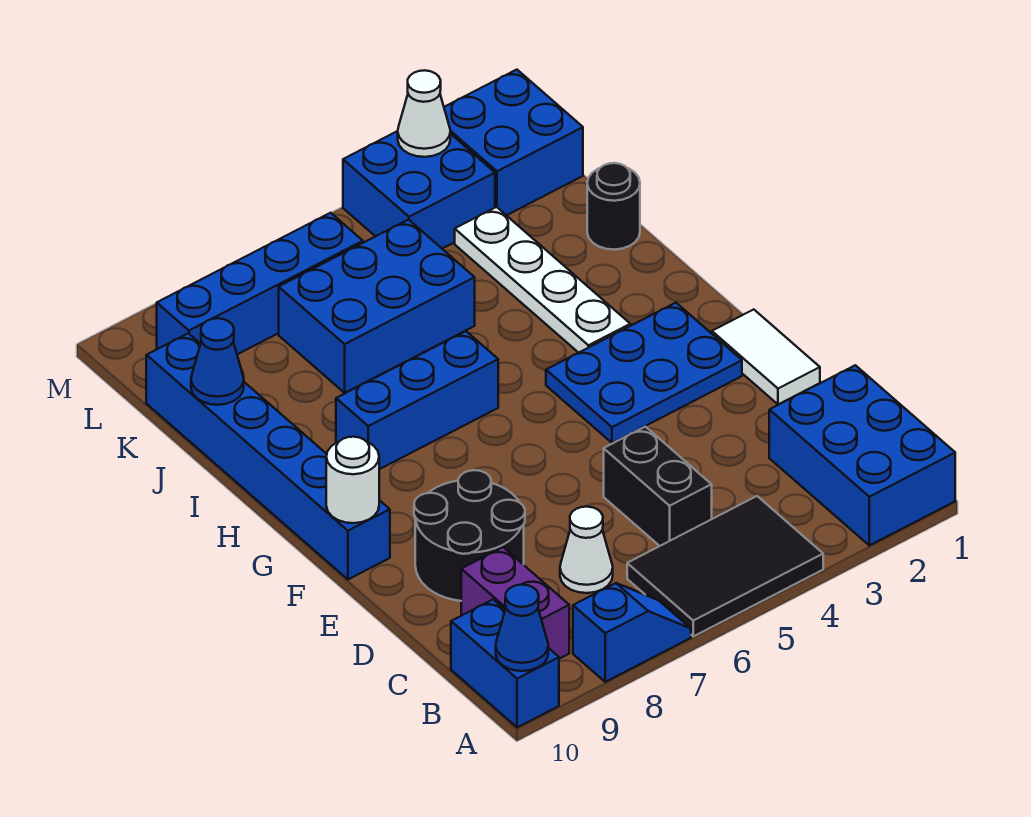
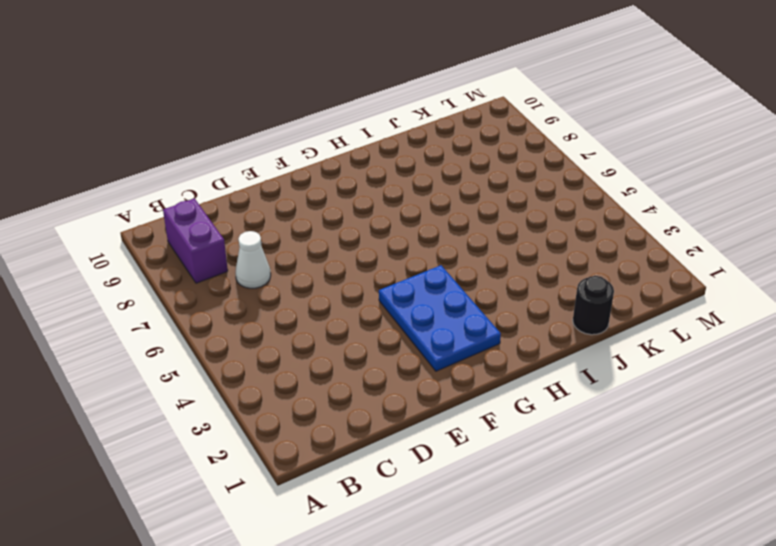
purple 1x2 brick [163,199,228,283] -> purple 1x2 brick turned to [461,547,569,659]
none -> blue 2x3 brick [769,365,955,545]
none -> black 2x3 tile [627,496,823,636]
none -> blue 1x2 slope [573,583,691,682]

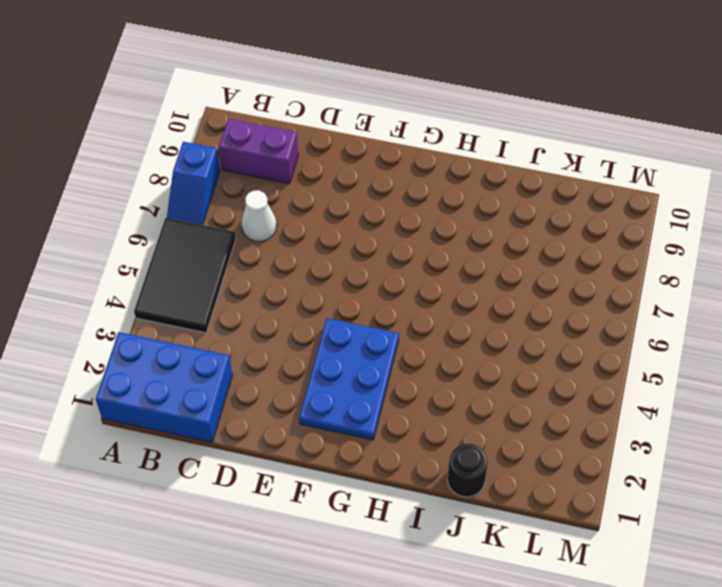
none -> blue 1x2 brick [451,600,559,727]
none -> black 1x2 brick [604,427,712,546]
none -> black 2x2 round brick [414,470,525,601]

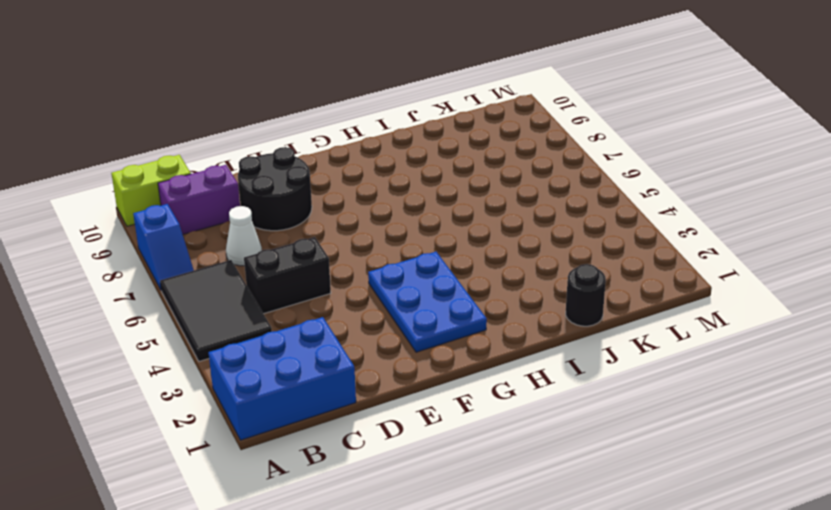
lime 1x2 brick [111,155,191,226] -> blue 1x2 brick [451,600,559,727]
none -> white 1x2 tile [712,309,820,404]
none -> blue 1x6 brick [146,333,390,579]
none -> white 1x4 plate [455,207,630,353]

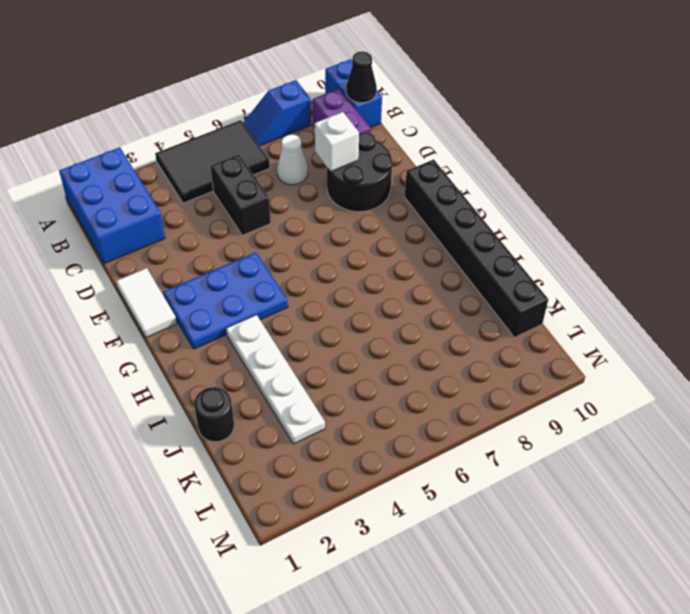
black 1x1 cone [346,51,377,103] -> none
white 1x1 brick [315,112,359,172] -> none
black 1x6 brick [405,159,548,337] -> blue 1x6 brick [146,333,390,579]
none -> blue 1x3 brick [336,331,498,469]
none -> blue 2x3 brick [279,220,475,393]
none -> blue 2x2 brick [444,70,583,215]

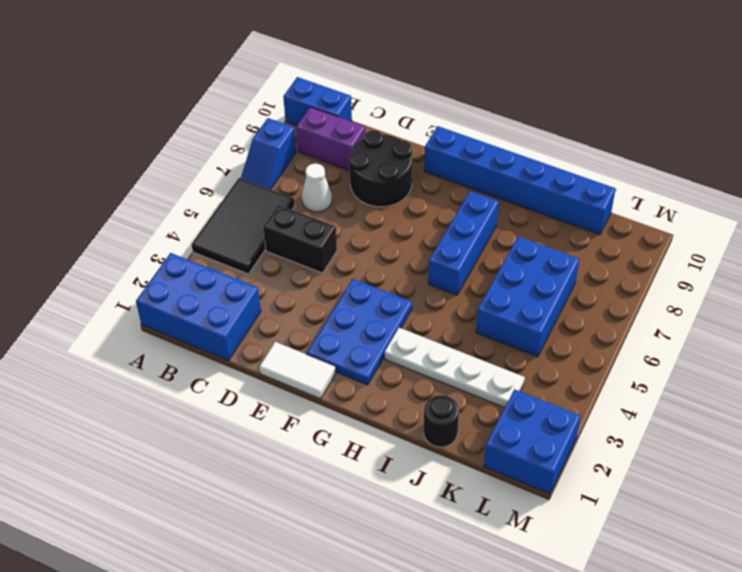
none -> blue 2x2 brick [343,131,495,249]
none -> blue 1x4 brick [157,213,363,354]
none -> blue 1x1 cone [496,585,548,671]

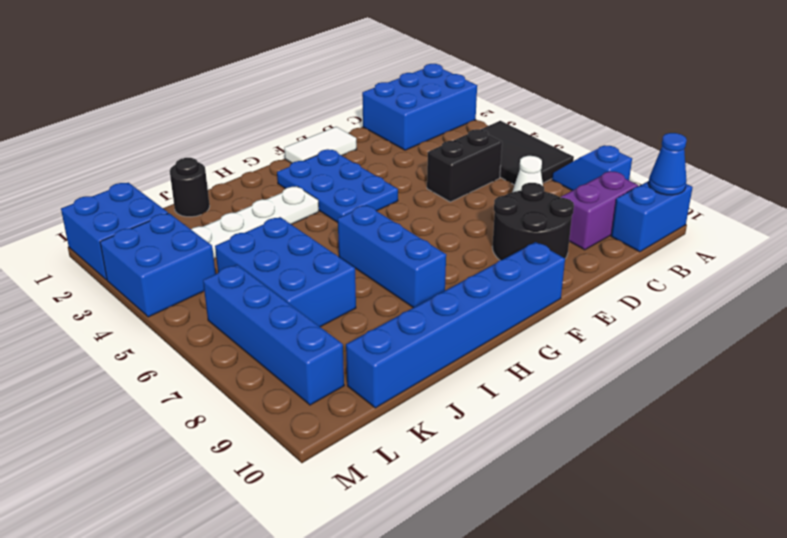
none -> white 1x1 round brick [326,437,379,523]
none -> blue 1x1 cone [191,318,244,405]
none -> white 1x1 cone [398,70,450,157]

